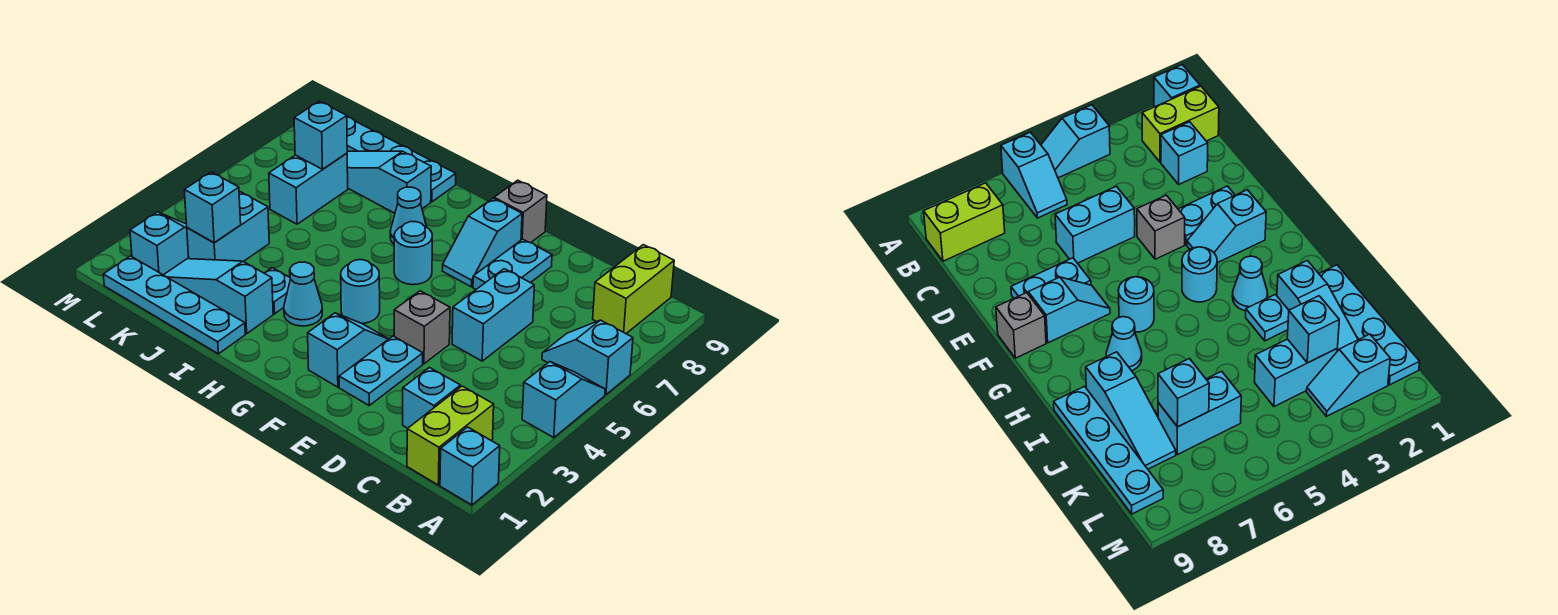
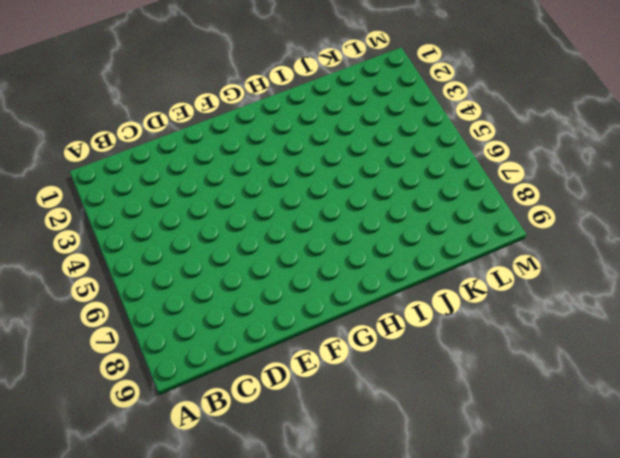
none -> cyan 1x1 brick [440,427,500,505]
none -> cyan 1x2 slope [522,362,605,438]
none -> cyan 1x2 slope [542,320,633,395]

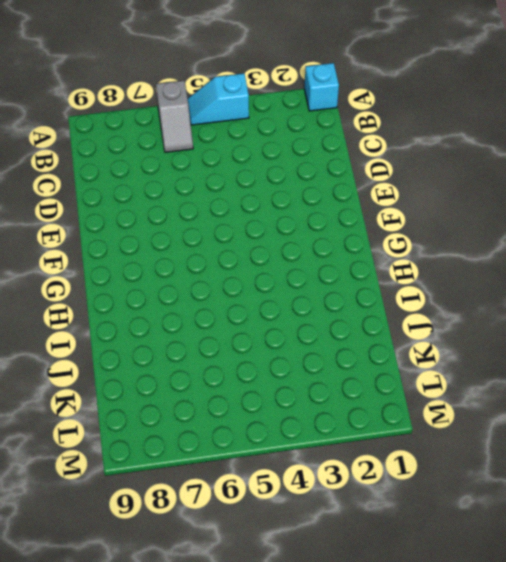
grey 1x2 slope [156,80,193,152] -> cyan 1x2 slope [542,320,633,395]
none -> lime 1x2 brick [407,386,494,485]
none -> lime 1x2 brick [593,245,674,333]
none -> cyan 1x1 brick [403,367,460,428]

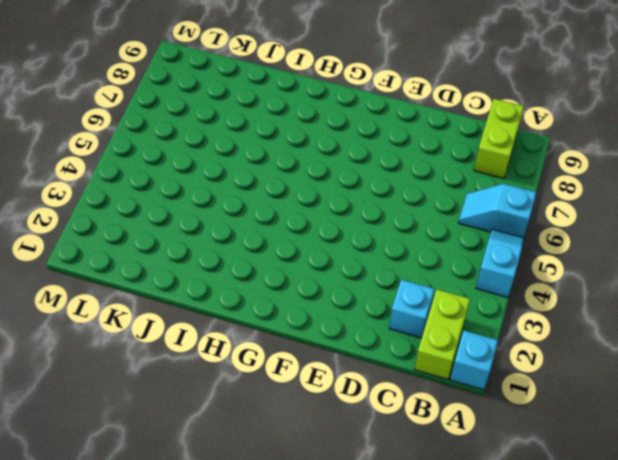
none -> cyan 1x2 brick [452,269,534,361]
none -> cyan 1x2 plate [339,336,423,405]
none -> grey 1x1 brick [394,291,450,364]

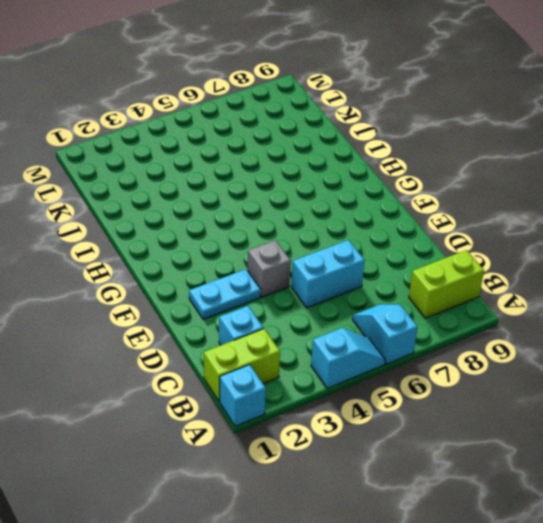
none -> cyan 1x2 plate [473,239,552,289]
none -> cyan 1x2 slope [308,313,388,387]
none -> cyan 1x2 slope [442,198,522,287]

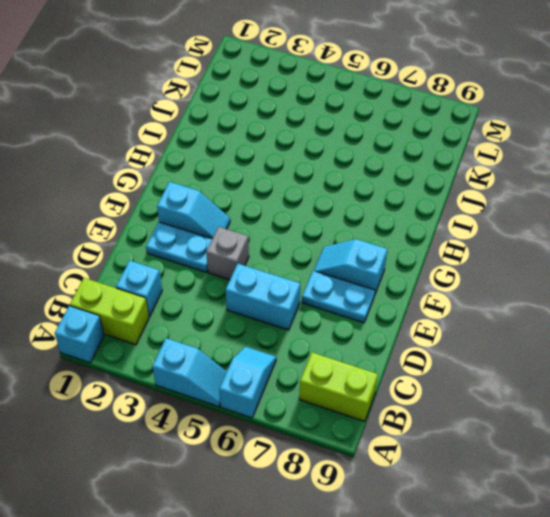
none -> grey 1x1 brick [494,180,547,243]
none -> cyan 1x1 round brick [341,260,380,323]
none -> cyan 1x1 round brick [394,222,432,285]

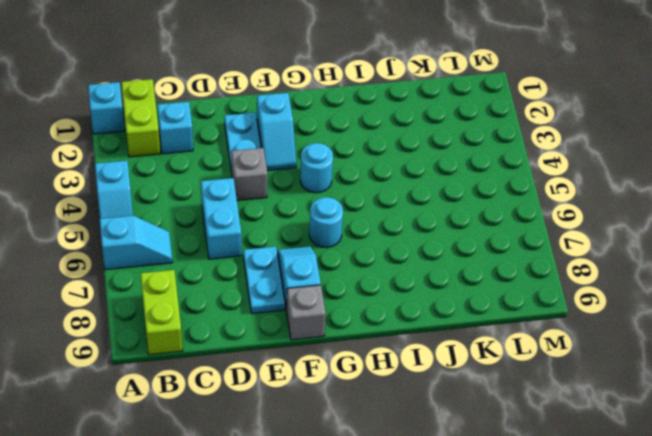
none -> cyan 1x1 cone [284,262,322,326]
none -> cyan 1x1 cone [390,187,427,244]
none -> cyan 1x4 plate [103,256,245,354]

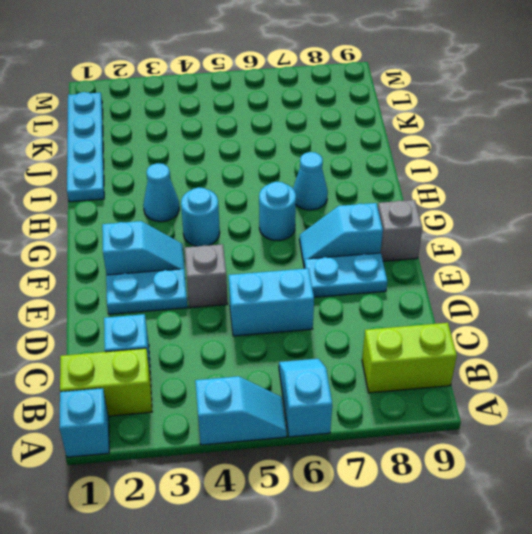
none -> cyan 1x3 slope [164,259,273,334]
none -> cyan 1x1 plate [264,268,291,314]
none -> cyan 1x3 slope [347,151,431,213]

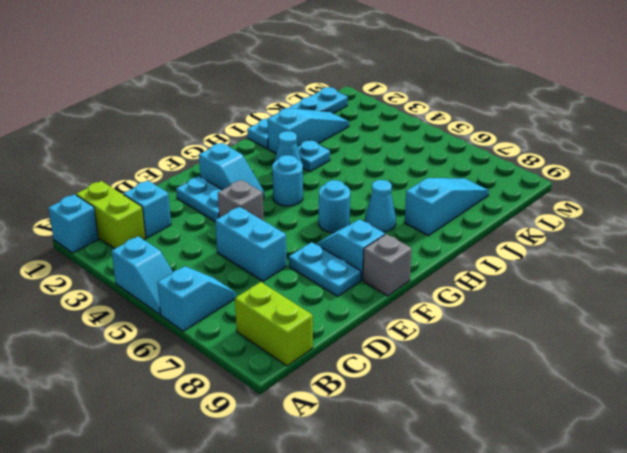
none -> cyan 1x4 plate [347,117,456,202]
none -> cyan 1x2 brick [187,192,269,261]
none -> cyan 1x2 brick [269,153,348,224]

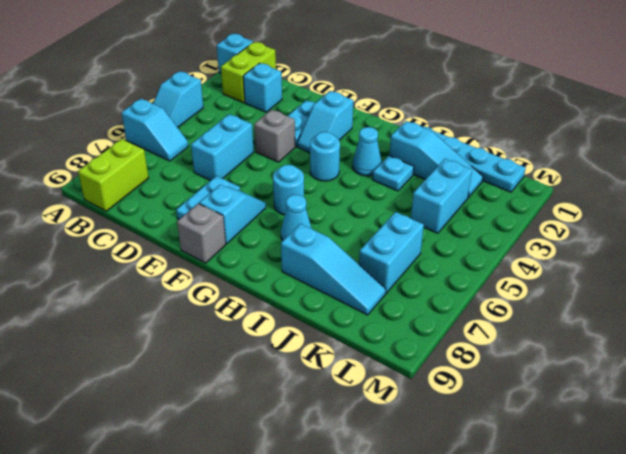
none -> cyan 1x4 plate [347,117,456,202]
none -> cyan 1x2 slope [130,212,189,275]
none -> cyan 1x1 brick [184,172,241,243]

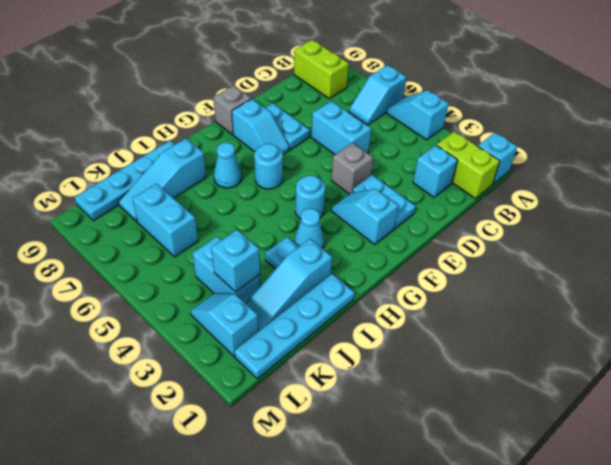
none -> cyan 1x1 brick [294,101,347,169]

